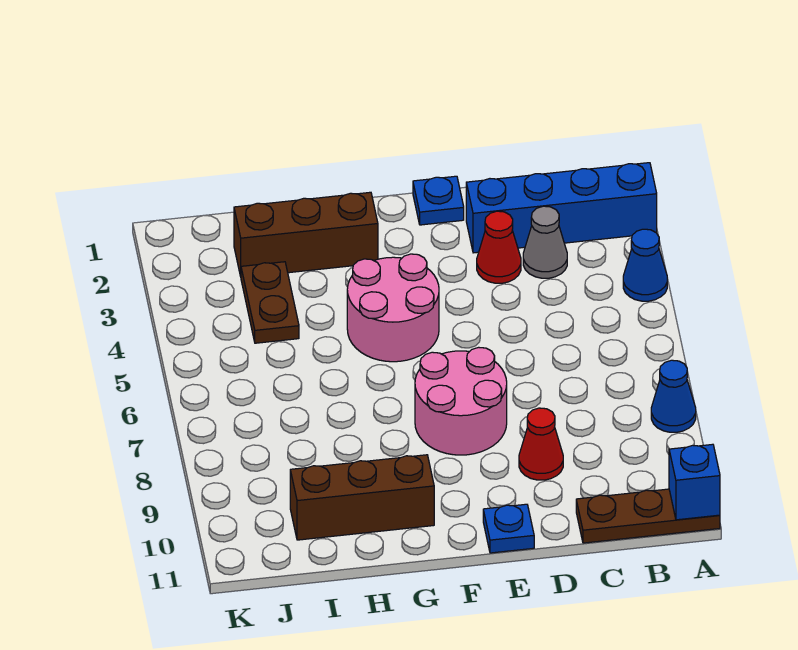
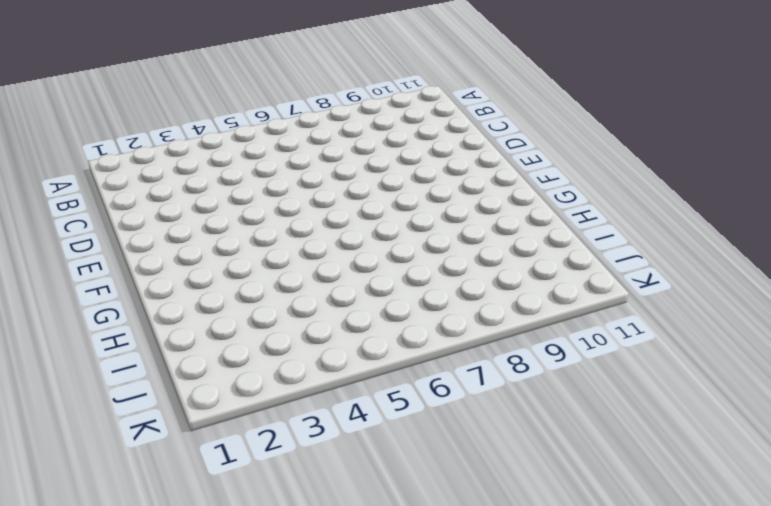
none -> blue 1x4 brick [466,163,657,253]
none -> blue 1x1 cone [623,229,667,301]
none -> blue 1x1 cone [651,360,696,432]

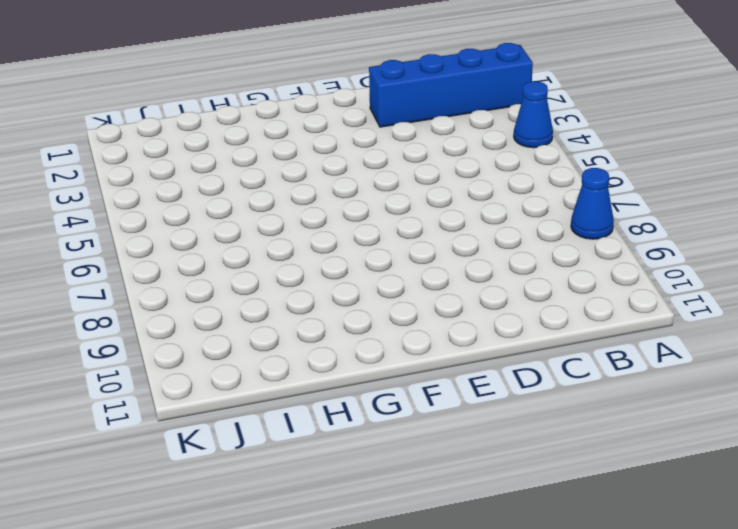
none -> brown 1x3 plate [576,489,720,543]
none -> grey 1x1 cone [523,206,567,278]
none -> red 1x1 cone [477,211,521,283]

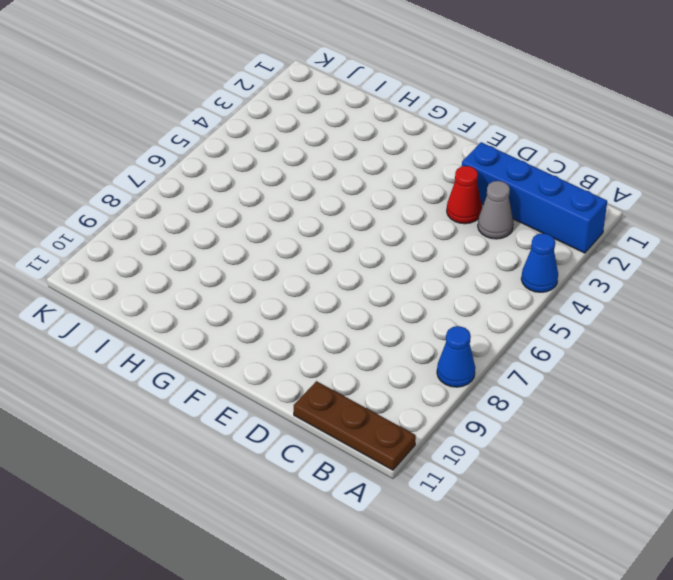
none -> red 1x1 cone [519,408,563,480]
none -> blue 1x1 plate [413,176,464,225]
none -> pink 2x2 round brick [415,347,507,455]

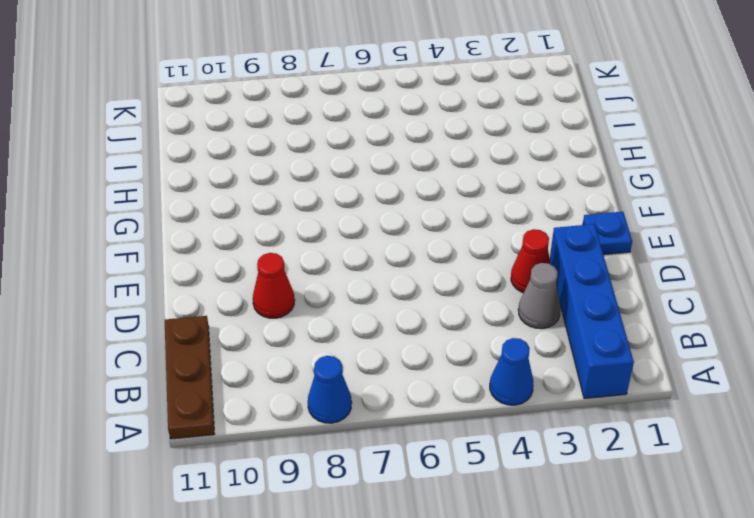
none -> pink 2x2 round brick [415,347,507,455]
none -> blue 1x1 plate [483,504,534,553]
none -> pink 2x2 round brick [347,254,439,362]

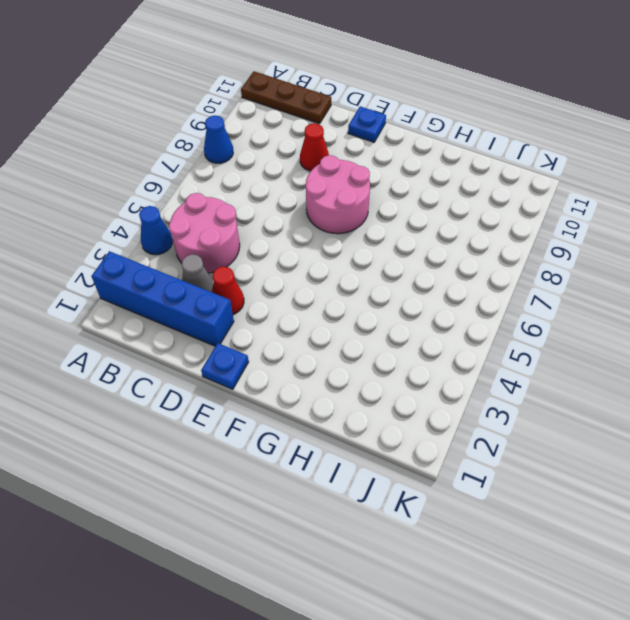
pink 2x2 round brick [169,193,240,273] -> pink 2x2 round brick moved to [347,254,439,362]
none -> brown 1x3 brick [234,192,378,276]
none -> brown 1x3 brick [290,455,434,540]
none -> brown 1x2 plate [241,262,299,343]

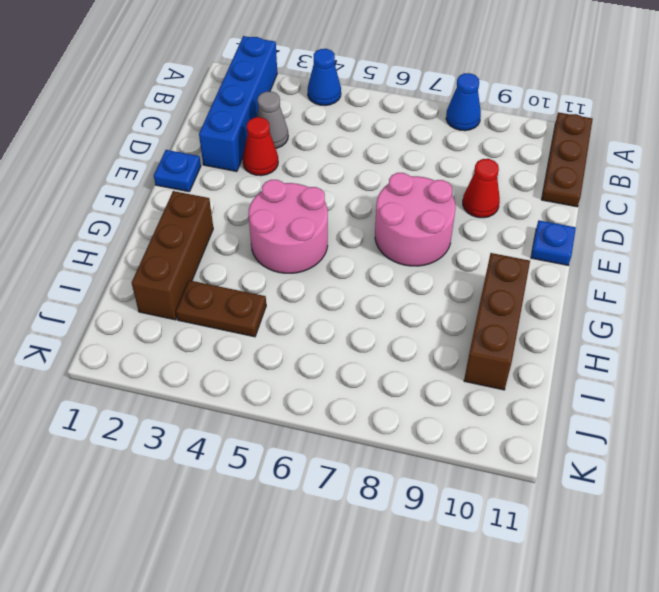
none -> blue 1x1 brick [669,444,720,520]

